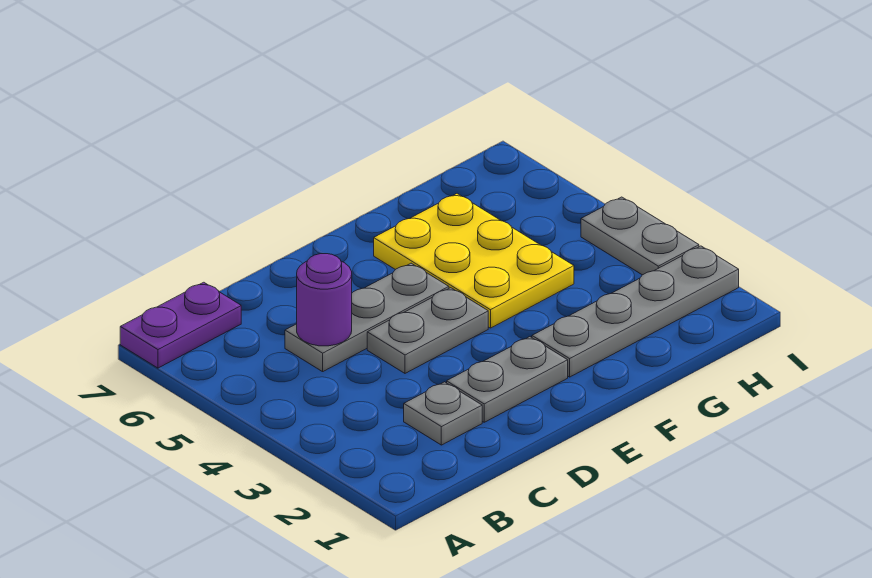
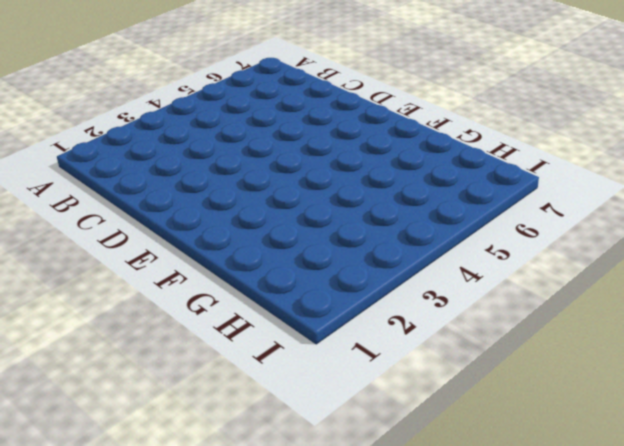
none -> purple 1x2 plate [120,282,241,368]
none -> grey 1x1 plate [404,382,482,445]

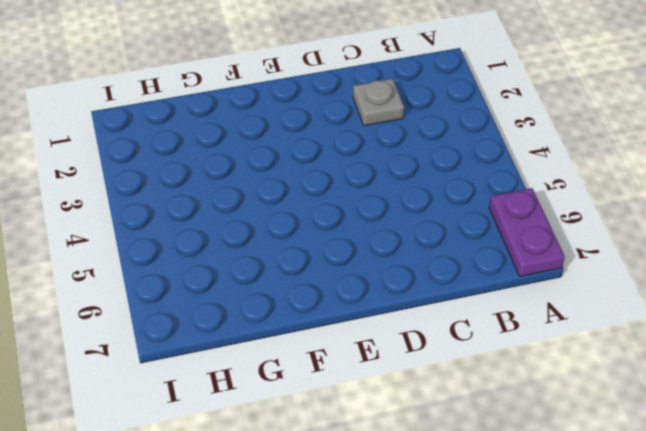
purple 1x2 plate [489,188,565,277] -> purple 1x2 plate turned to [120,282,241,368]
none -> grey 1x3 plate [285,263,449,372]
none -> grey 1x2 plate [447,337,568,422]

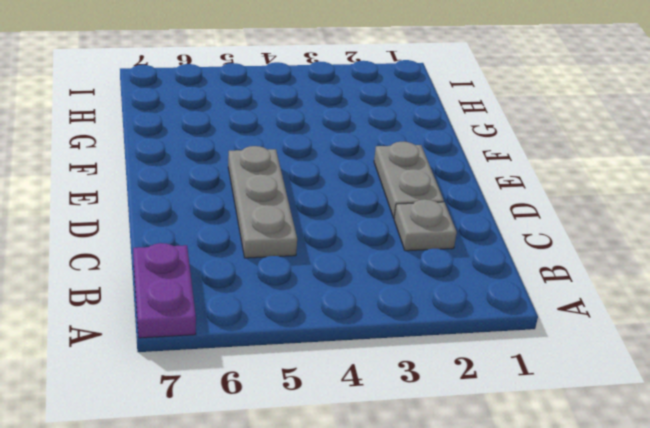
none -> grey 1x2 plate [367,288,488,373]
none -> grey 1x4 plate [532,246,739,377]

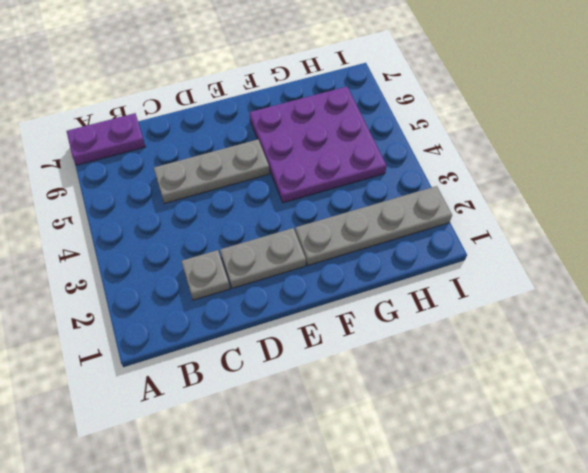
purple 3x3 plate [250,87,387,203] -> yellow 2x3 plate [374,194,574,328]
none -> grey 1x2 plate [367,288,488,373]
none -> grey 1x2 plate [581,197,699,275]

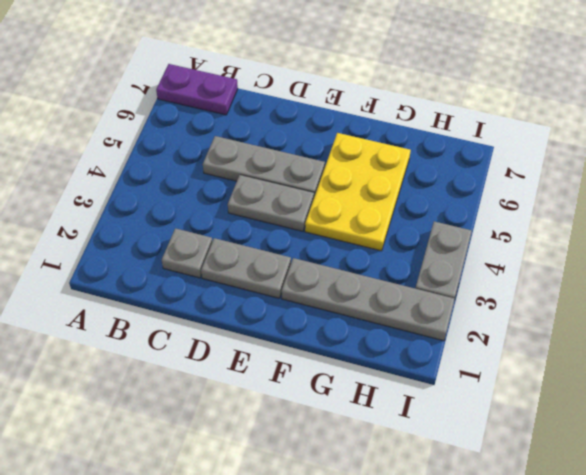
none -> purple 1x1 round brick [297,254,352,346]

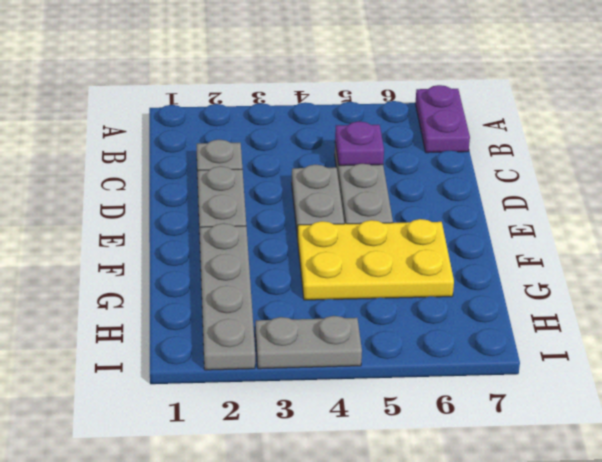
purple 1x1 plate [335,121,384,166] -> purple 1x1 round brick [297,254,352,346]

